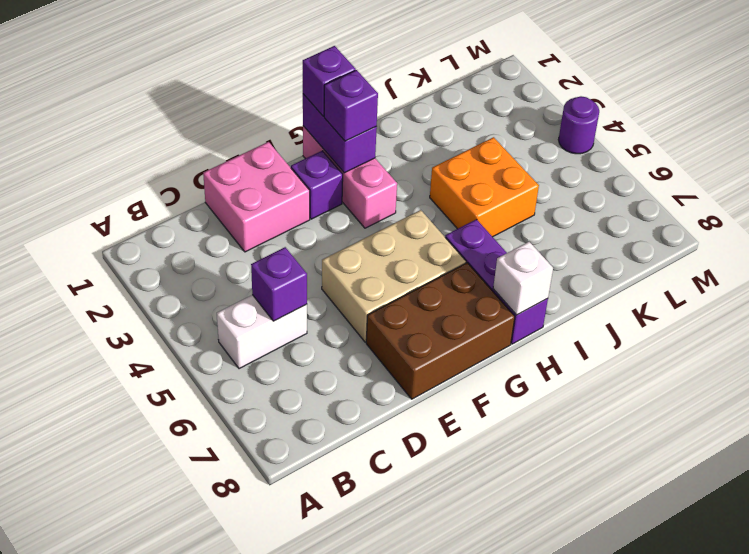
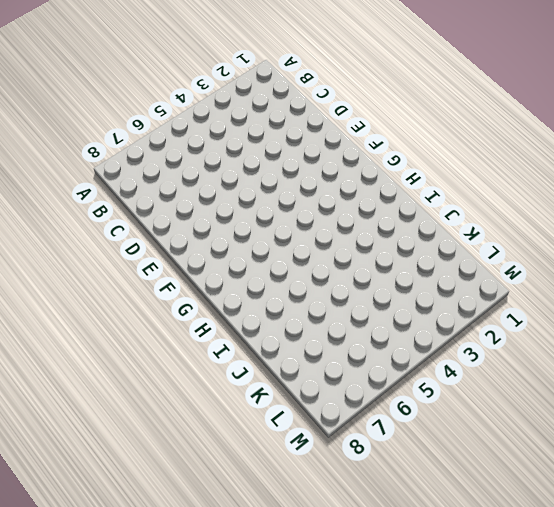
none -> white 1x2 brick [217,295,307,369]
none -> pink 2x2 brick [203,142,310,252]
none -> tan 2x3 brick [322,210,466,342]

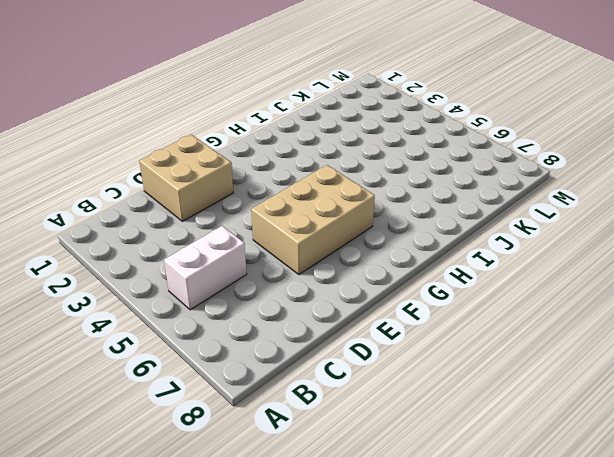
tan 2x2 brick [139,134,233,221] -> pink 2x2 brick [203,142,310,252]
none -> brown 2x3 brick [366,263,515,399]
none -> purple 1x1 brick [291,151,343,219]
none -> pink 1x3 brick [303,126,397,228]

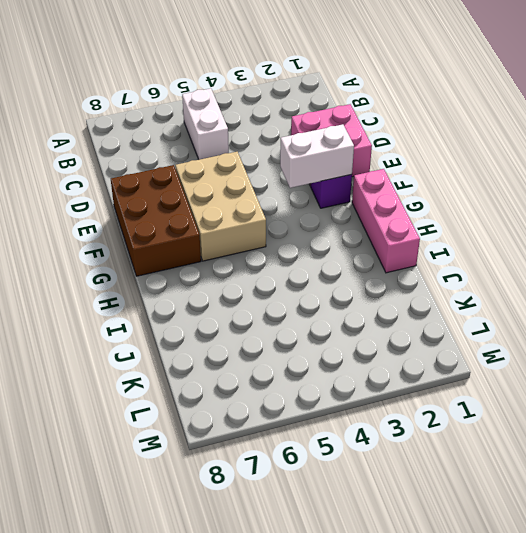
white 1x2 brick [280,124,354,188] -> none
pink 1x3 brick [352,169,420,273] -> pink 1x3 brick turned to [303,126,397,228]
none -> purple 1x3 brick [445,219,548,344]
none -> orange 2x2 brick [430,137,539,237]
none -> purple 1x1 round brick [558,96,599,154]

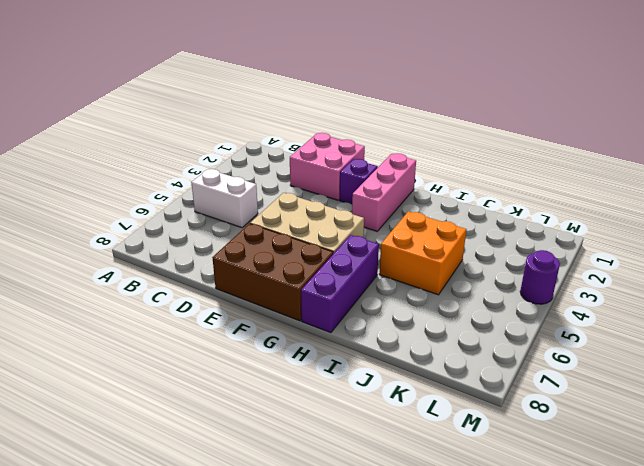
none -> purple 1x1 brick [251,247,307,321]
none -> purple 1x2 brick [303,94,377,173]
none -> white 1x1 brick [493,242,553,315]

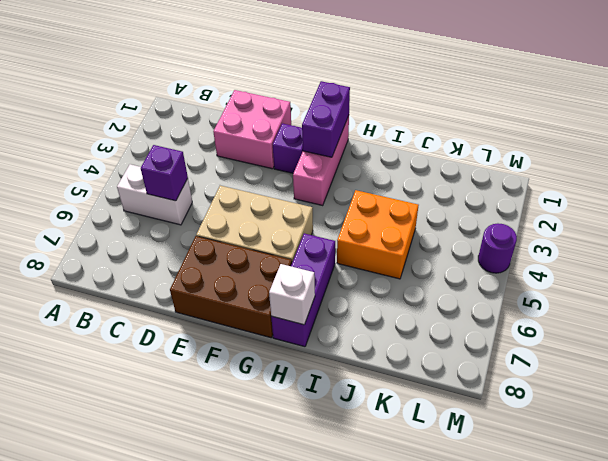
none -> purple 1x1 brick [303,46,356,116]
none -> purple 1x1 brick [324,70,378,141]

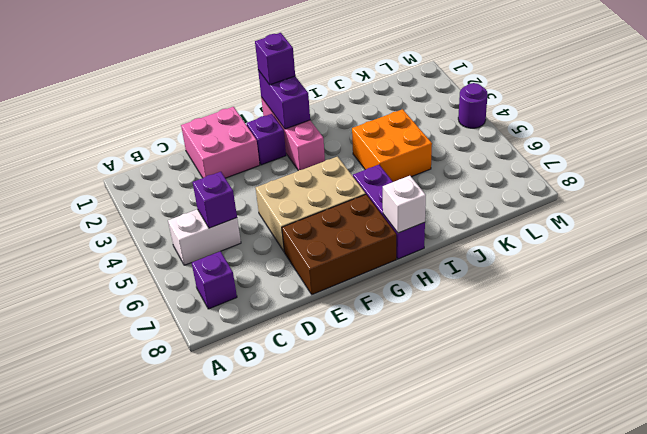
purple 1x1 brick [192,251,237,309] -> purple 1x1 brick moved to [324,70,378,141]

